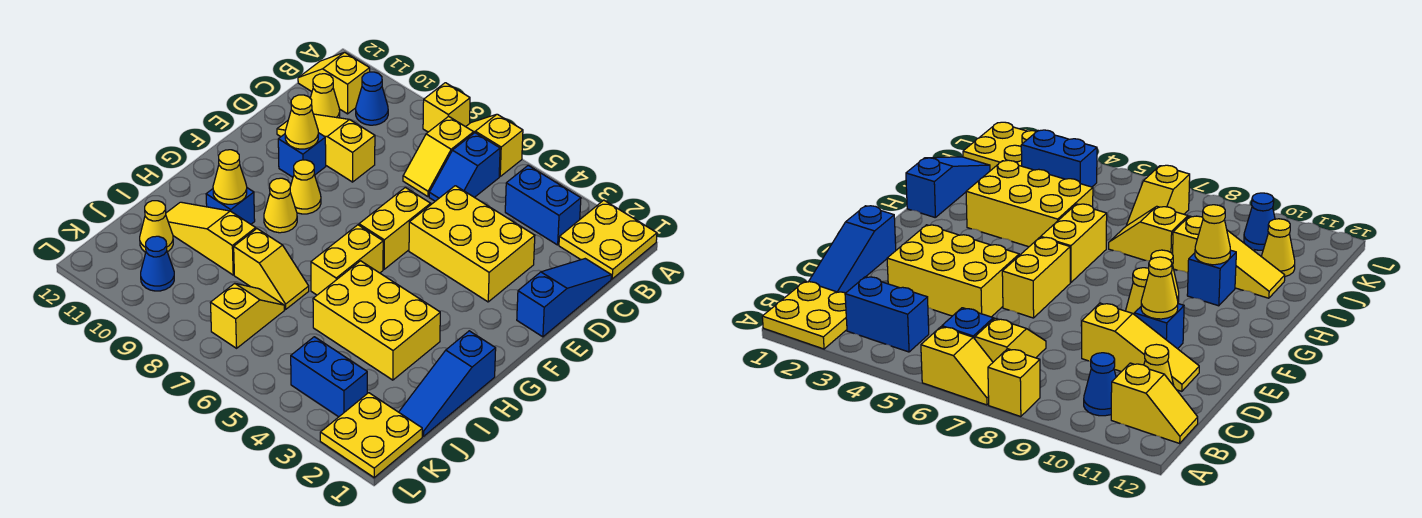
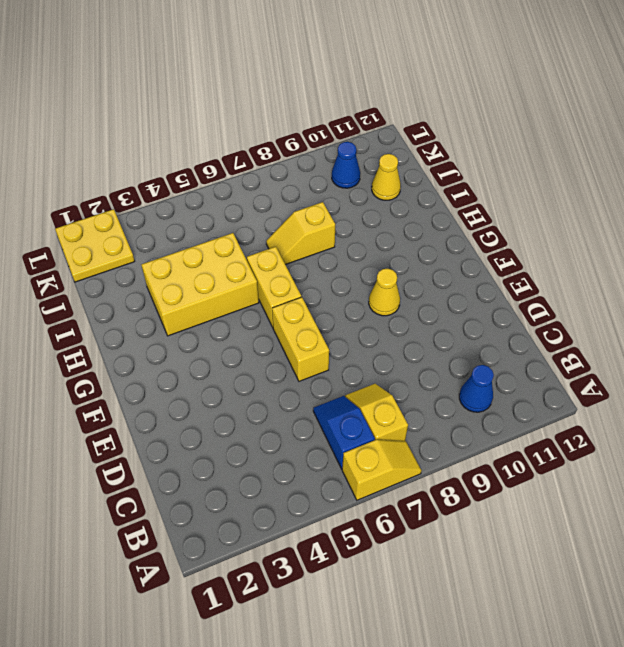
none -> yellow 2x2 plate [559,200,657,279]
none -> yellow 1x1 brick [423,83,470,132]
none -> blue 1x2 brick [505,165,581,245]

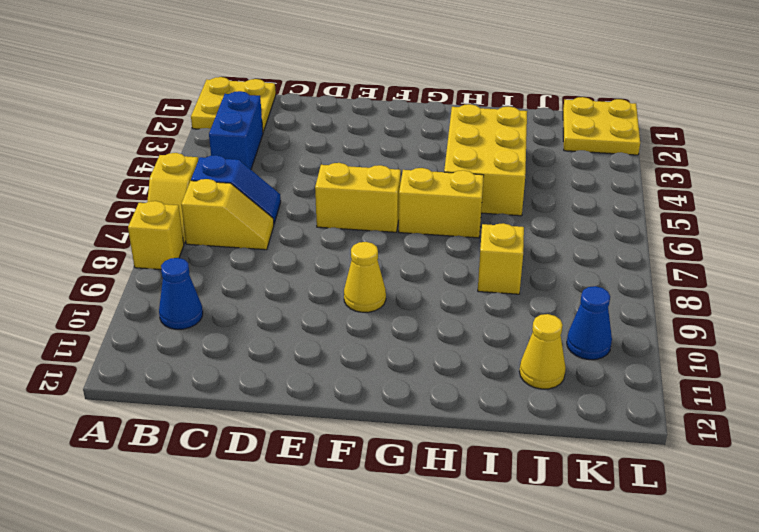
none -> yellow 1x2 slope [298,52,370,114]
none -> blue 1x3 slope [517,259,611,337]
none -> yellow 1x1 cone [310,74,340,118]

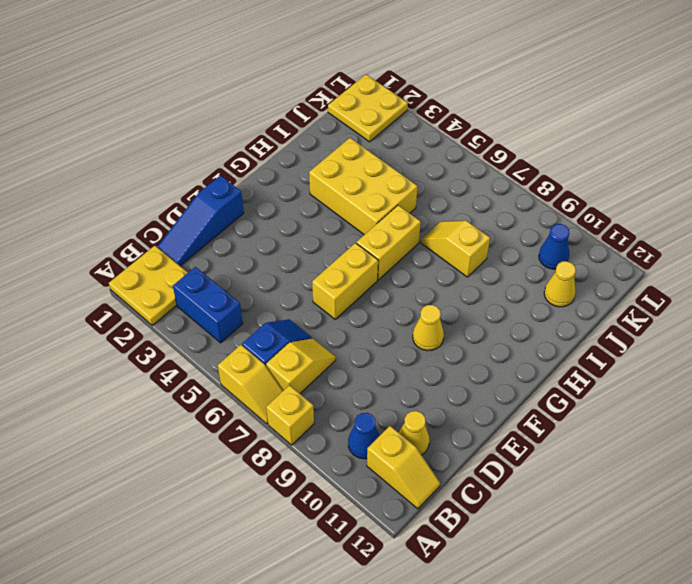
none -> yellow 2x3 brick [409,186,535,302]
none -> yellow 1x3 slope [277,114,375,182]
none -> blue 1x1 brick [278,133,326,177]

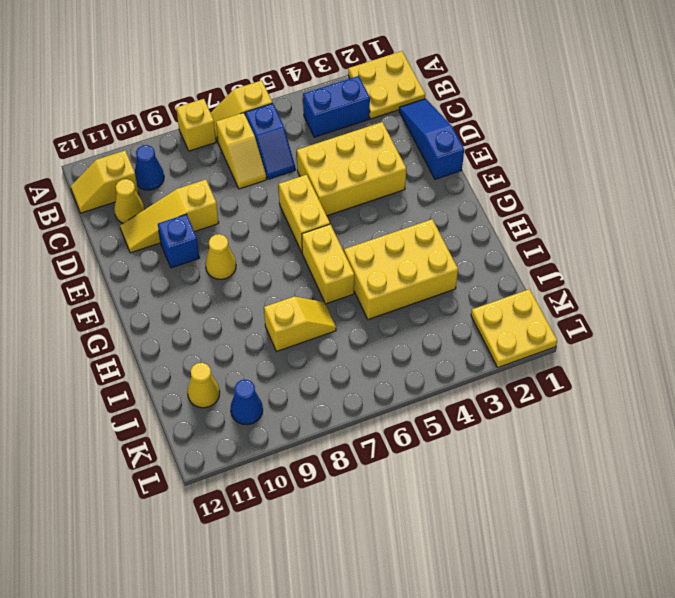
none -> yellow 1x1 cone [264,178,297,233]
none -> blue 1x3 slope [399,331,496,436]
none -> blue 1x1 brick [206,188,255,224]

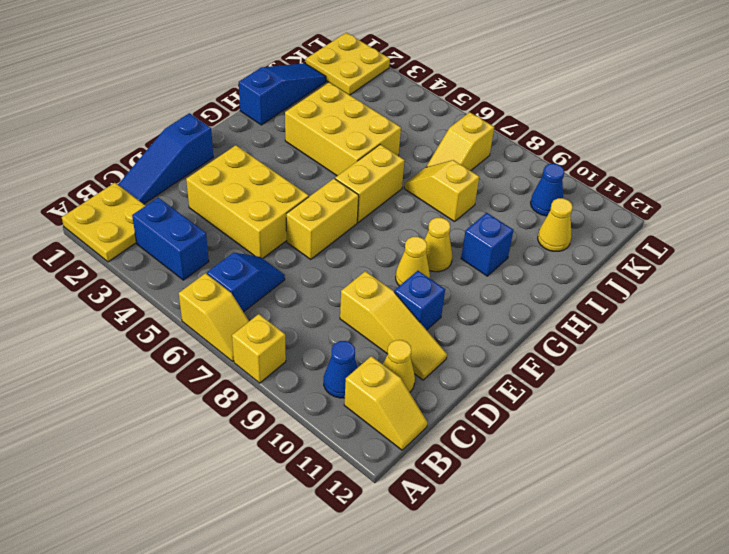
none -> yellow 1x2 slope [403,116,474,197]
none -> yellow 1x3 slope [166,202,256,275]
none -> blue 1x2 brick [291,337,367,417]

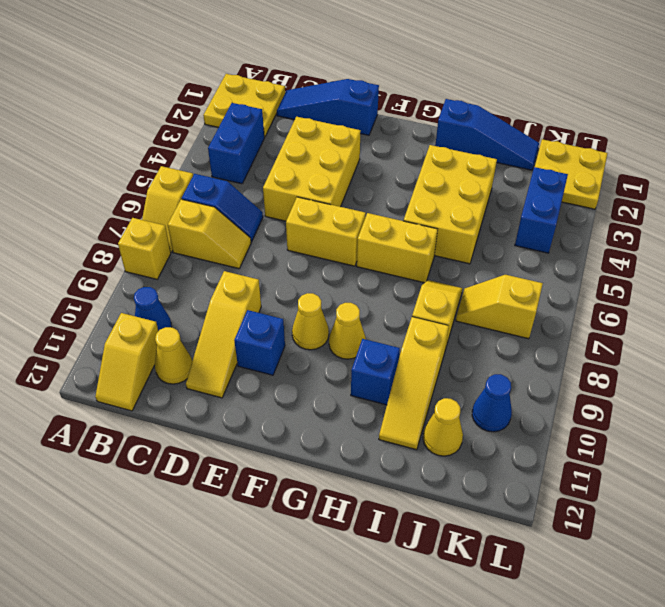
none -> yellow 1x1 cone [285,95,318,149]
none -> yellow 1x1 cone [213,150,247,204]

